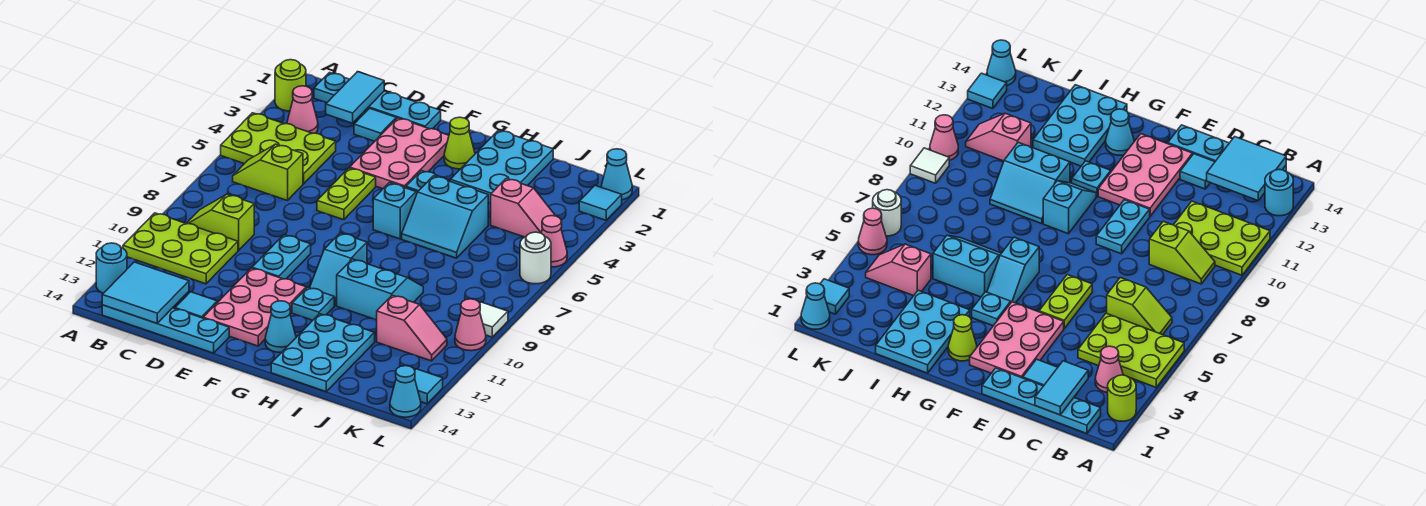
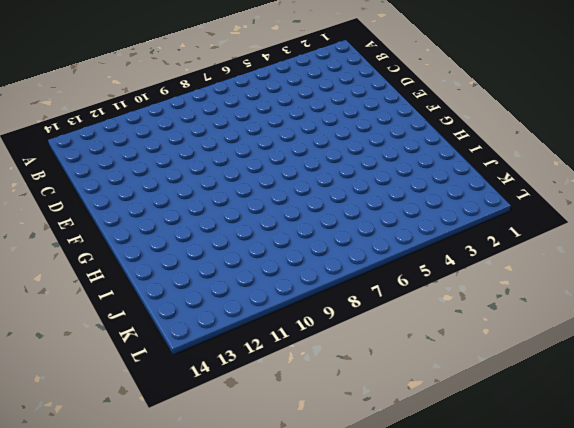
none -> lime 1x1 round brick [275,60,306,111]
none -> lime 2x3 plate [221,113,336,184]
none -> lime 2x3 plate [123,213,238,284]
none -> cyan 1x1 round brick [96,243,127,293]

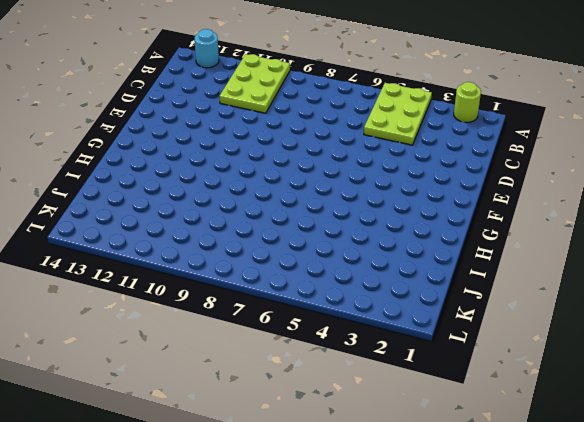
none -> cyan 1x4 plate [314,73,441,129]
none -> pink 1x1 cone [287,86,318,133]
none -> lime 1x2 slope [233,144,303,200]
none -> lime 1x2 slope [186,194,254,250]

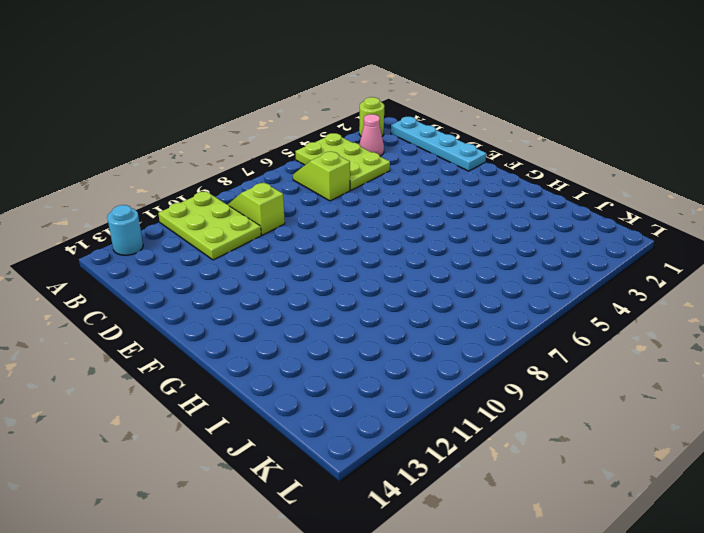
none -> cyan 1x4 plate [102,305,229,353]
none -> cyan 1x1 tile [354,108,396,141]
none -> cyan 1x1 tile [175,292,217,318]
none -> pink 2x3 plate [350,118,449,189]

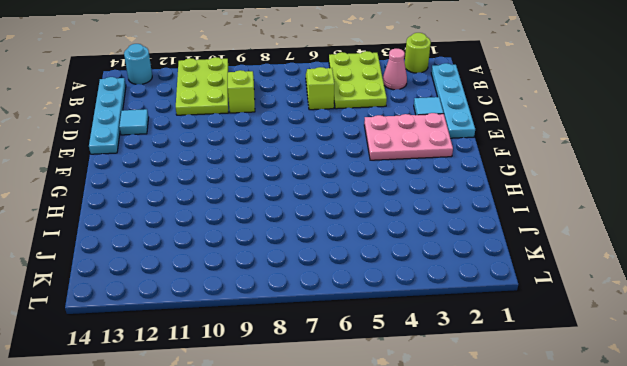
none -> lime 1x2 plate [317,168,376,220]
none -> cyan 1x2 plate [252,235,311,279]
none -> pink 2x3 plate [203,268,306,346]
none -> lime 1x1 cone [444,117,475,169]

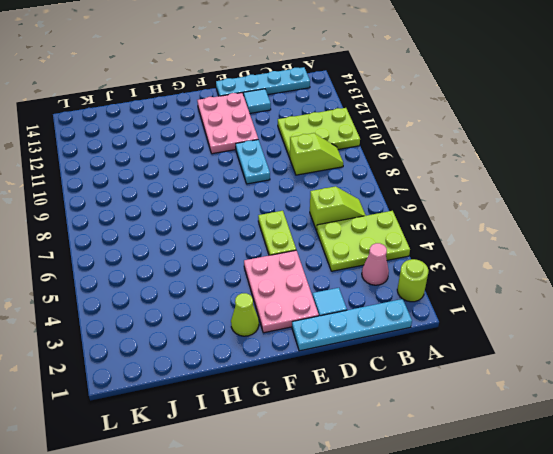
none -> cyan 1x1 round brick [96,243,127,293]
none -> cyan 1x1 plate [406,171,448,192]
none -> cyan 1x2 slope [373,183,417,239]
none -> cyan 1x2 slope [310,233,367,306]

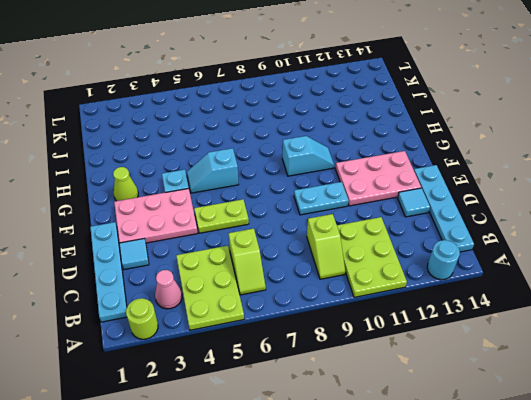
none -> cyan 1x1 plate [292,287,334,320]
none -> cyan 1x1 cone [265,301,296,352]
none -> cyan 2x3 plate [450,130,553,203]
none -> cyan 2x2 slope [402,176,488,258]

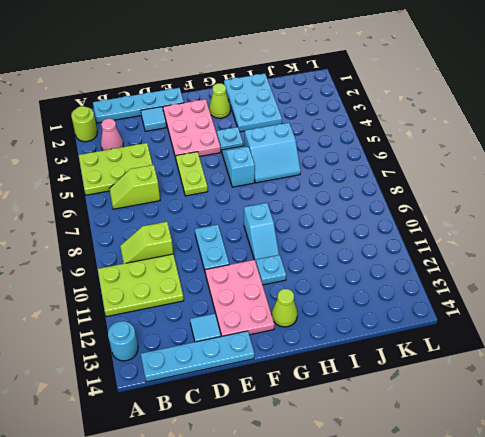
lime 1x1 cone [272,289,297,327] -> cyan 1x1 cone [265,301,296,352]
none -> cyan 2x2 slope [337,259,423,320]
none -> cyan 2x3 plate [271,314,375,391]
none -> pink 1x2 slope [491,179,555,237]
none -> pink 1x2 slope [377,295,447,361]

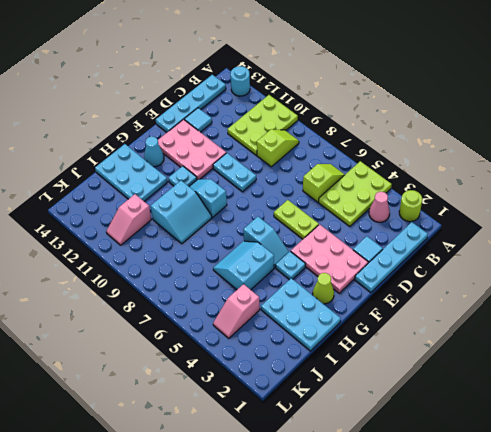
none -> cyan 1x1 cone [601,149,632,200]
none -> cyan 1x1 tile [579,185,622,220]
none -> pink 1x1 cone [541,216,567,267]
none -> white 1x1 round brick [520,232,551,284]

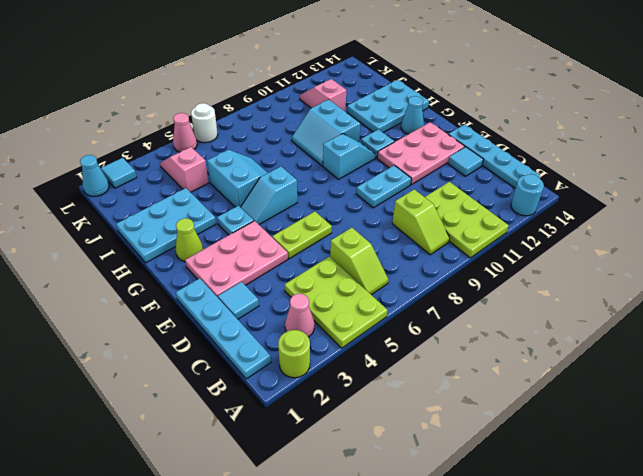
none -> white 1x1 tile [480,302,508,337]
none -> pink 1x1 cone [455,299,486,351]
none -> cyan 1x1 tile [415,369,443,404]
none -> cyan 1x1 cone [390,366,421,417]

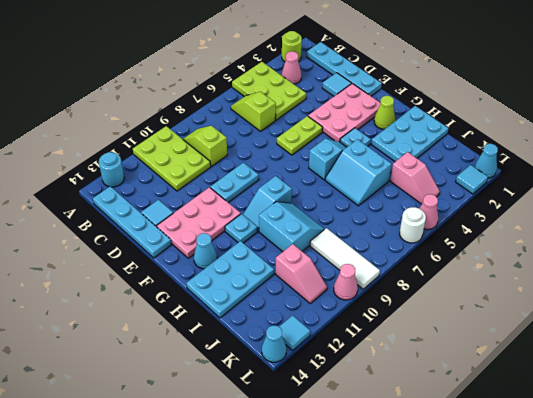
white 1x3 tile [310,228,380,289] -> white 1x1 tile [480,302,508,337]
none -> cyan 2x2 tile [102,262,189,323]
none -> cyan 1x2 tile [326,72,384,123]

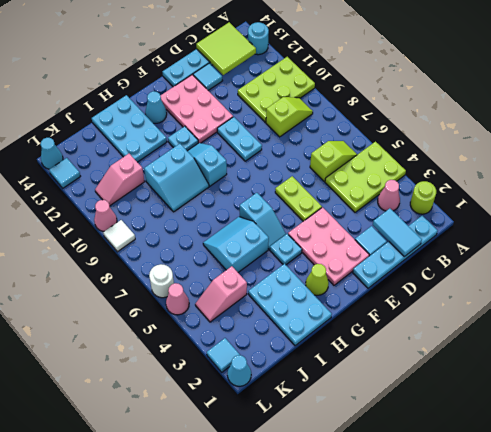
lime 2x2 tile [196,22,256,75] -> cyan 2x2 tile [102,262,189,323]

